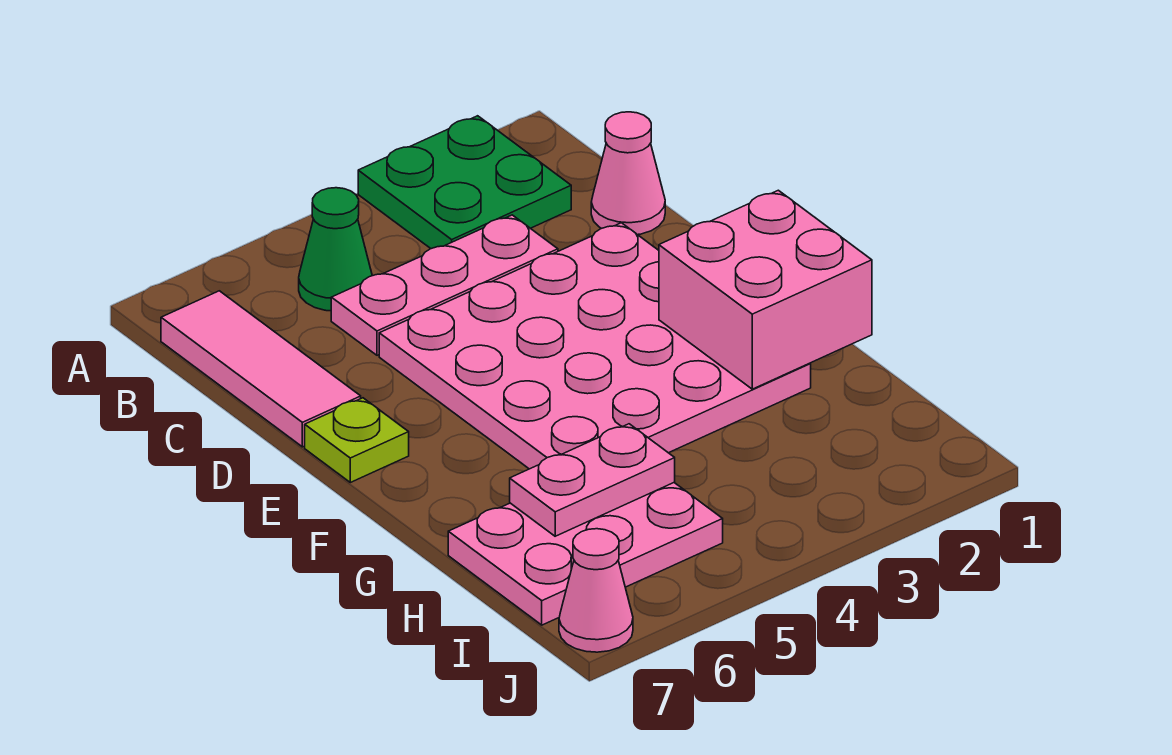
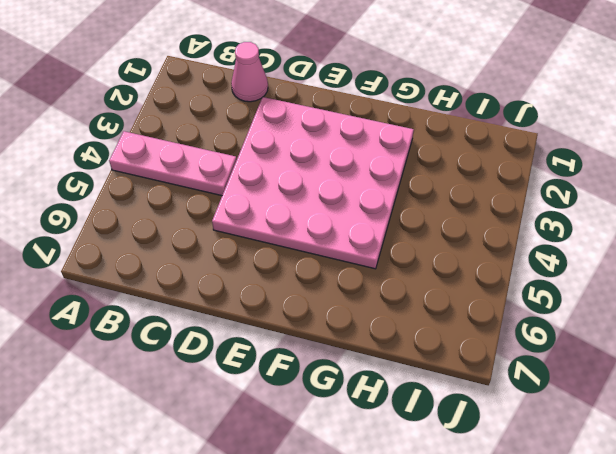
pink 1x3 plate [109,131,237,196] -> pink 1x3 plate turned to [331,215,558,355]
none -> green 2x2 plate [358,116,571,249]
none -> green 1x1 cone [299,188,372,311]

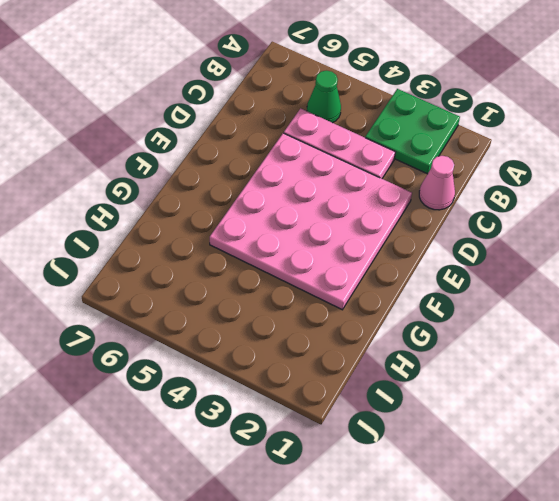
none -> pink 1x3 tile [161,291,361,447]
none -> lime 1x1 plate [305,398,409,482]

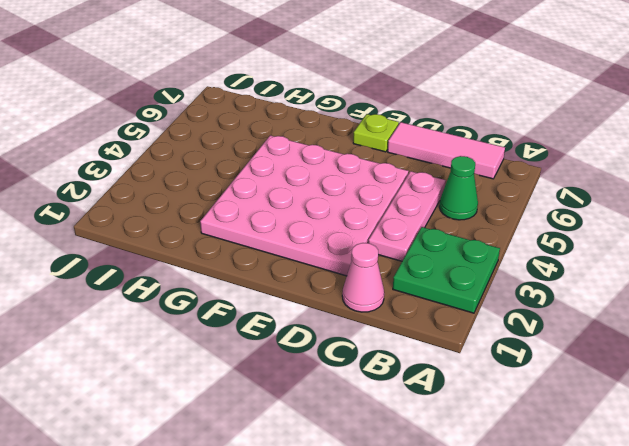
none -> pink 2x3 plate [448,483,723,625]
none -> pink 1x1 cone [559,529,633,652]

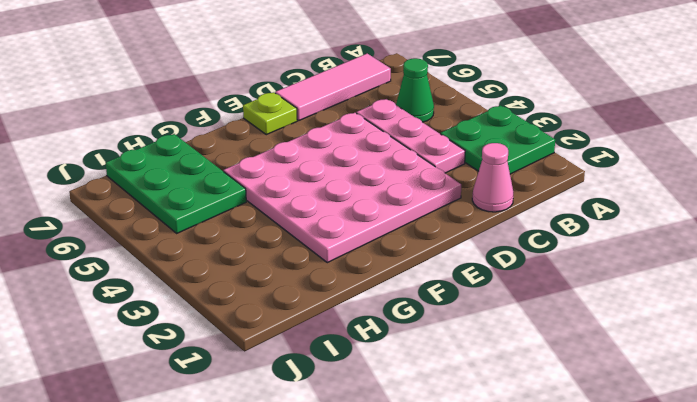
green 2x3 plate [106,134,246,233] -> pink 2x3 plate [448,483,723,625]
none -> pink 1x1 cone [559,529,633,652]
none -> pink 2x2 brick [659,190,872,389]

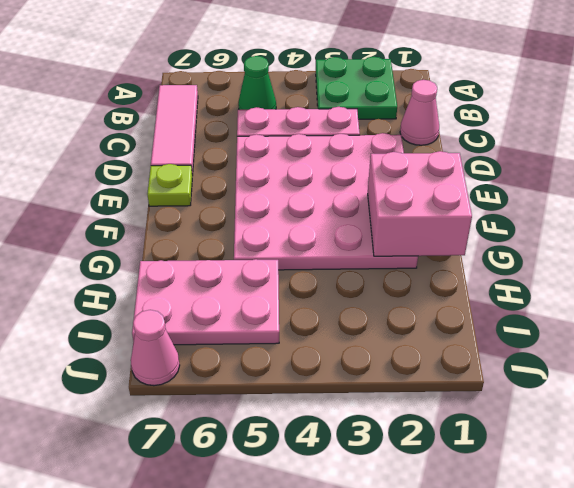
none -> pink 1x2 plate [510,424,675,536]

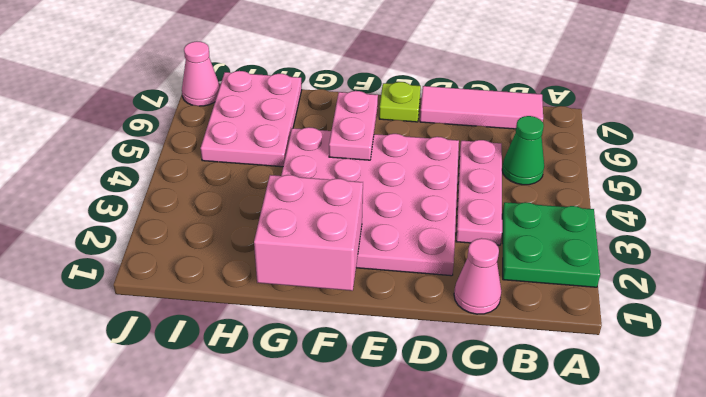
pink 1x2 plate [329,91,378,160] -> pink 1x2 plate moved to [510,424,675,536]

